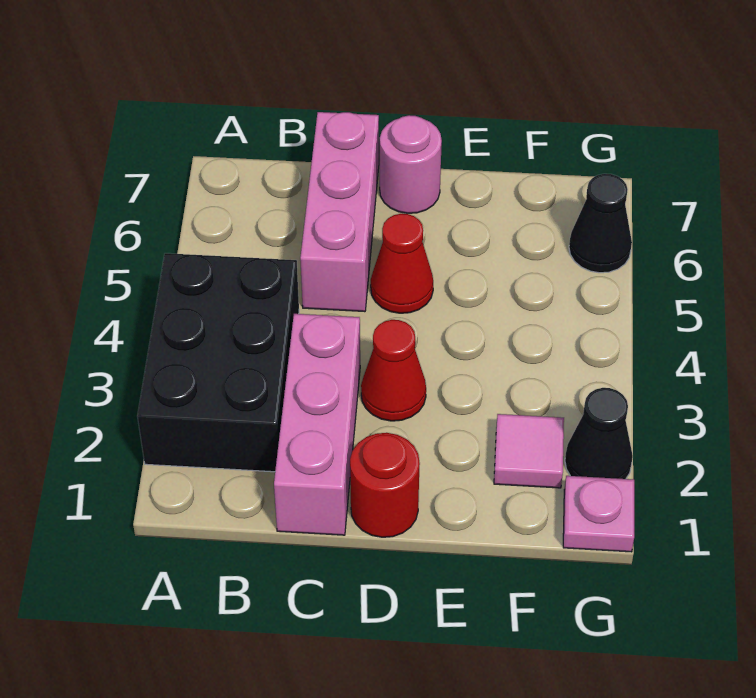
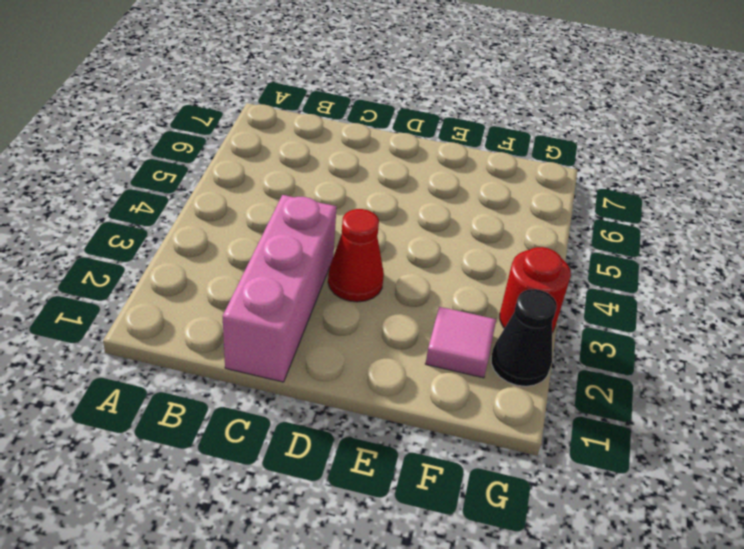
red 1x1 round brick [500,247,571,333] -> red 1x1 round brick moved to [350,433,420,537]
none -> black 2x3 brick [137,253,299,472]
none -> pink 1x3 brick [300,112,379,312]

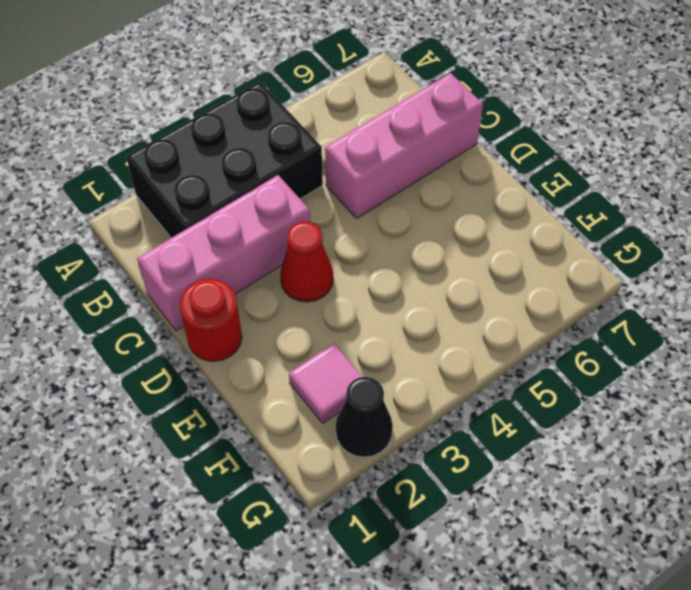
none -> red 1x1 cone [371,214,433,313]
none -> pink 1x1 round brick [380,115,442,213]

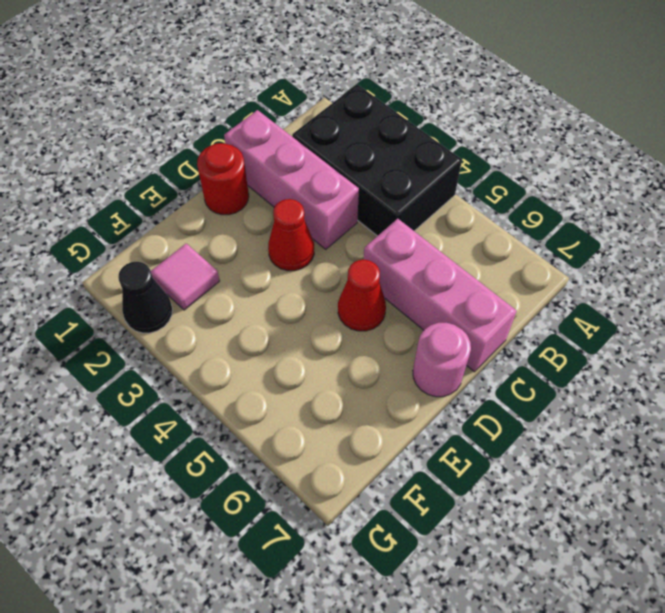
none -> pink 1x1 plate [563,476,634,552]
none -> black 1x1 cone [569,174,632,273]

